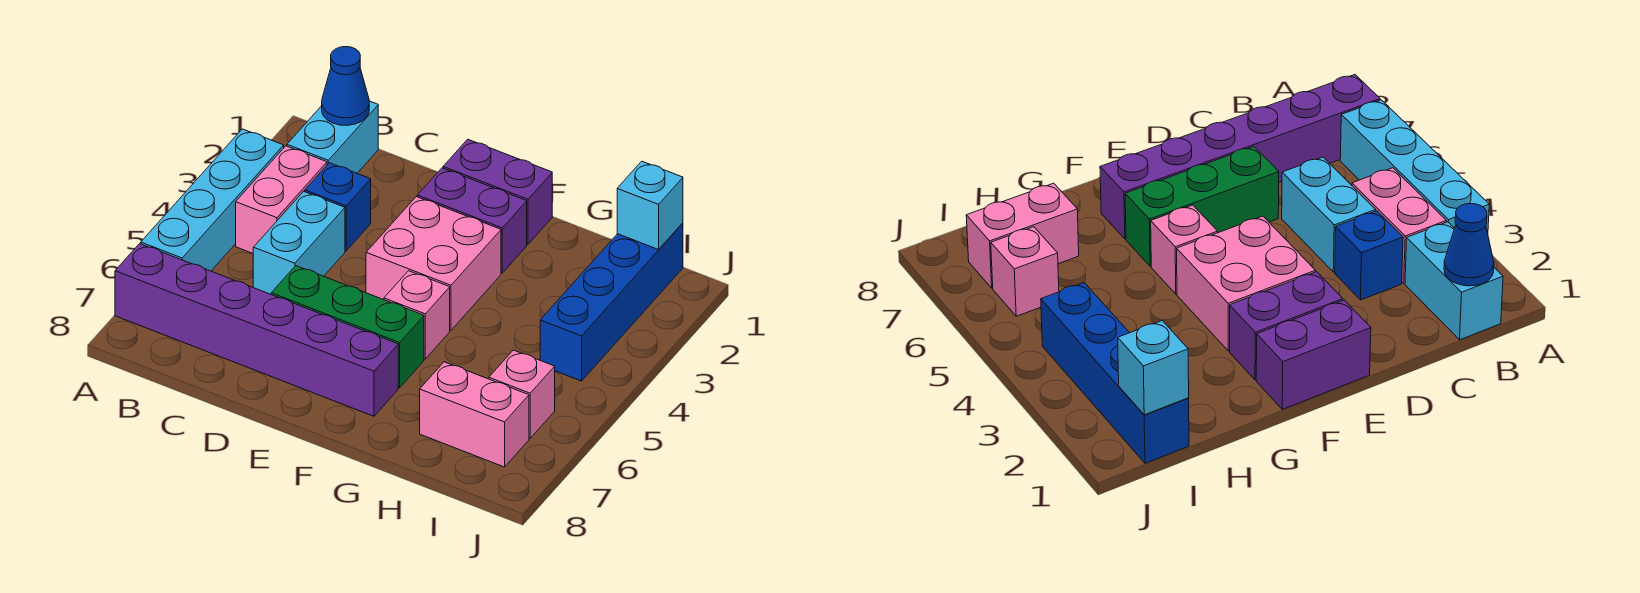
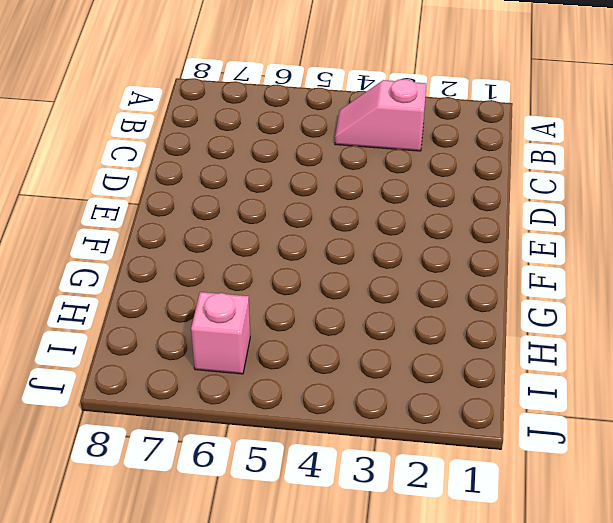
pink 1x2 slope [335,79,426,151] -> pink 1x2 brick [236,146,327,253]
none -> cyan 1x4 brick [141,129,284,271]
none -> purple 1x6 brick [115,244,398,416]
none -> cyan 1x2 brick [287,101,378,173]

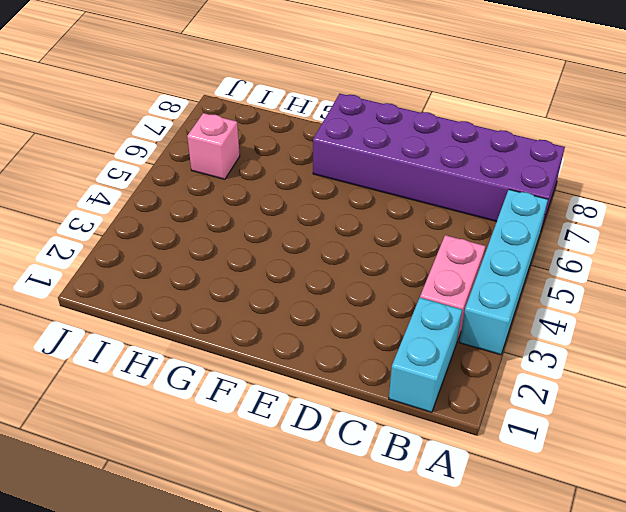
purple 2x6 brick [313,94,565,229] -> purple 1x6 brick [115,244,398,416]
none -> blue 1x1 brick [305,163,371,251]
none -> cyan 1x2 brick [253,191,345,294]
none -> green 1x3 brick [271,266,424,388]

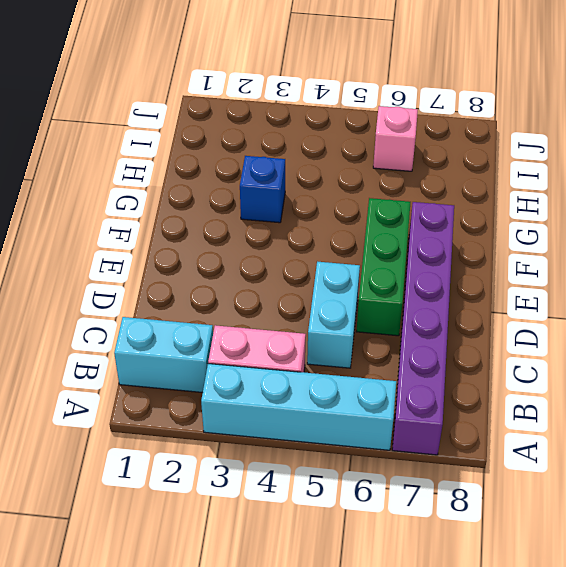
cyan 1x2 brick [307,262,360,368] -> cyan 1x2 brick turned to [253,191,345,294]
blue 1x1 brick [240,156,285,223] -> blue 1x1 brick moved to [305,163,371,251]
none -> purple 1x2 brick [443,139,552,244]
none -> purple 1x2 brick [417,168,527,273]
none -> pink 2x2 brick [366,197,501,330]

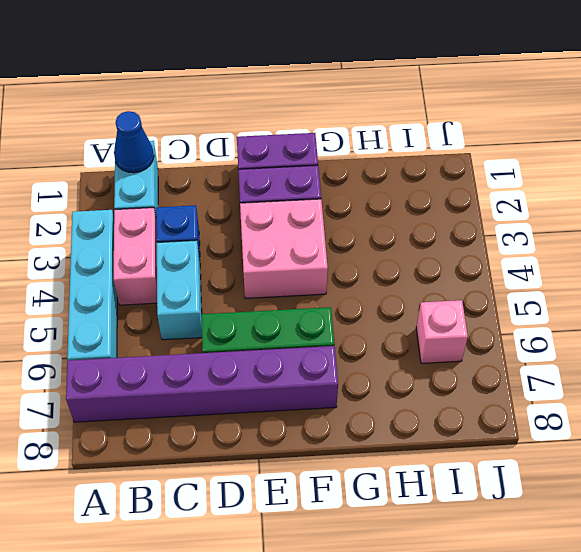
none -> pink 1x1 brick [384,271,450,359]
none -> pink 1x2 brick [420,362,529,467]
none -> blue 1x4 brick [540,223,683,381]

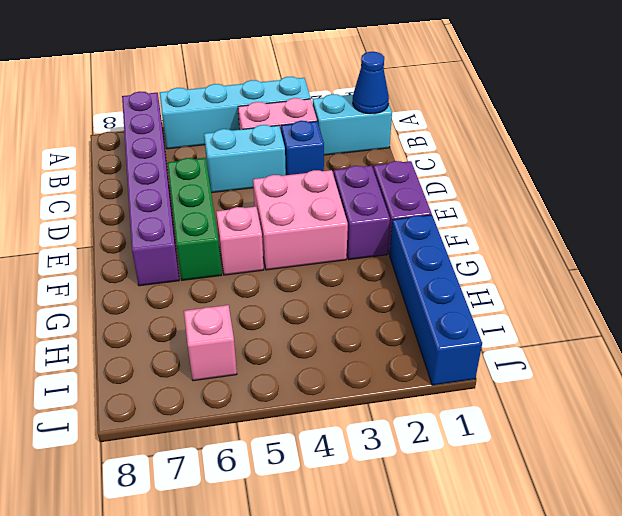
blue 1x4 brick [390,215,482,385] -> blue 1x4 brick turned to [540,223,683,381]
none -> pink 1x2 brick [420,362,529,467]
none -> cyan 1x1 brick [617,161,683,250]

